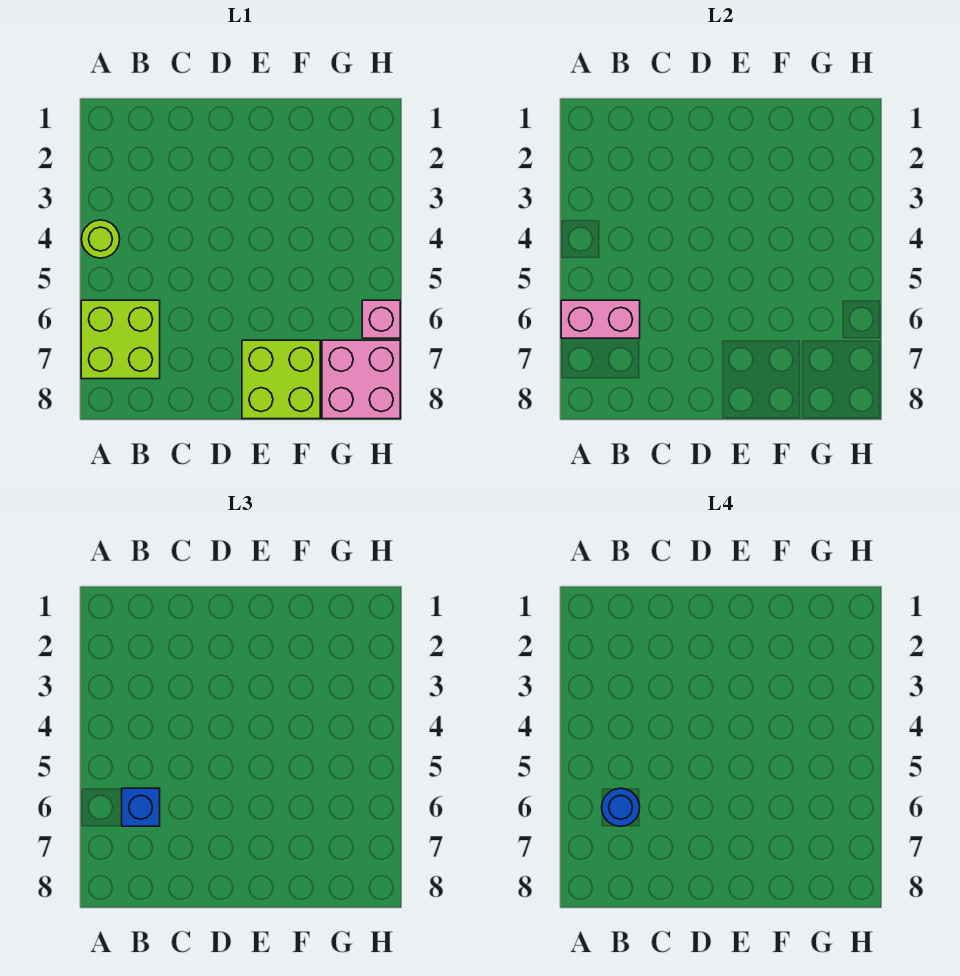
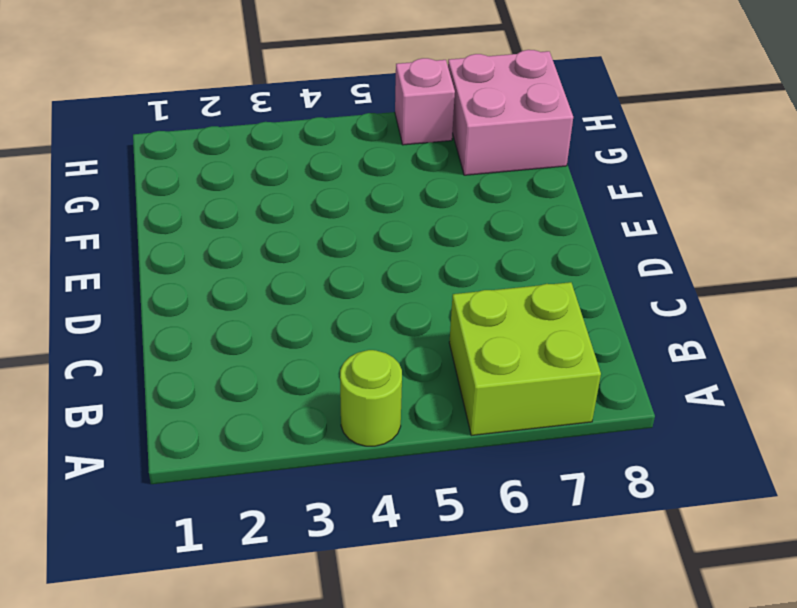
none -> lime 2x2 brick [242,340,320,419]
none -> pink 1x2 brick [561,300,640,338]

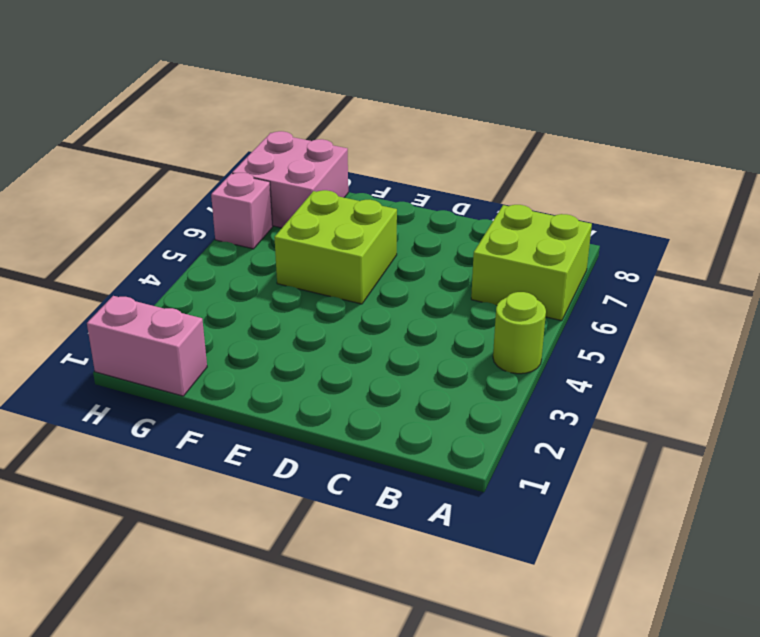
lime 2x2 brick [274,190,397,304] -> lime 2x2 brick moved to [242,340,320,419]
pink 1x2 brick [87,296,207,396] -> pink 1x2 brick moved to [561,300,640,338]
none -> blue 1x1 brick [122,788,160,826]
none -> blue 1x1 round brick [602,788,640,826]

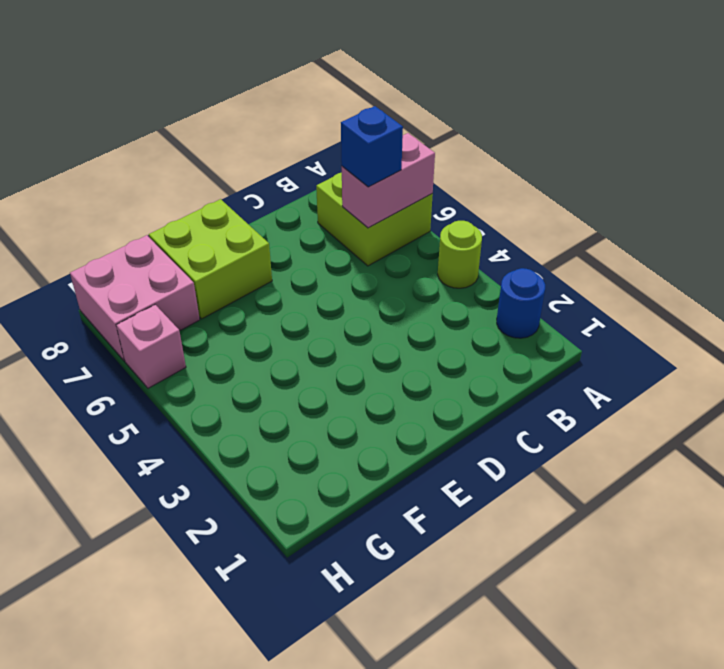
blue 1x1 round brick [497,268,545,338] -> blue 1x1 round brick moved to [602,788,640,826]

